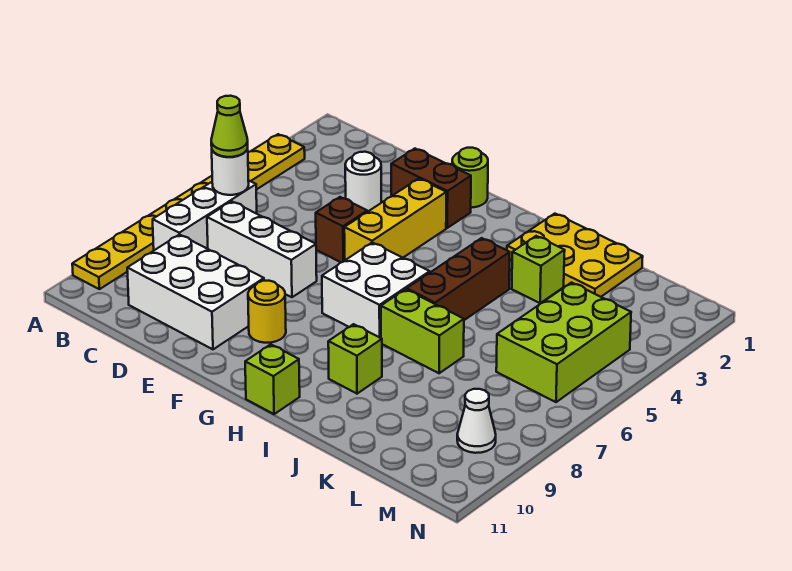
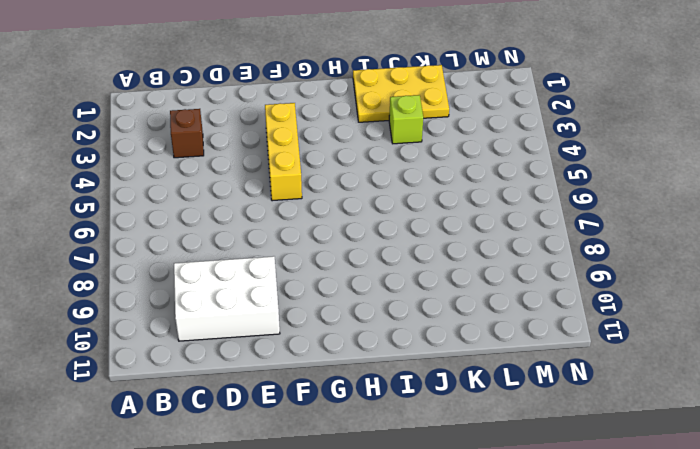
brown 1x1 brick [170,109,204,158] -> brown 1x1 brick moved to [316,197,367,262]
none -> yellow 1x8 plate [72,134,305,289]
none -> white 1x3 brick [153,180,257,250]
none -> white 1x3 brick [207,201,317,297]

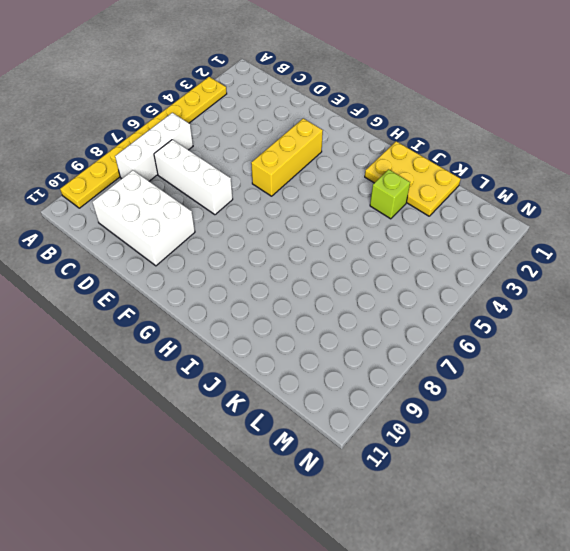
none -> white 1x1 round brick [345,152,381,212]
none -> brown 1x2 brick [391,149,471,228]
none -> brown 1x1 brick [316,197,367,262]

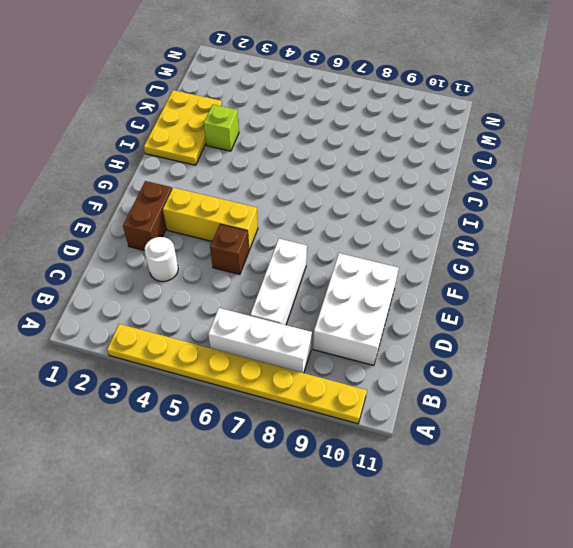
none -> lime 1x1 round brick [452,148,488,208]
none -> yellow 1x1 round brick [248,281,286,343]
none -> white 2x2 brick [322,243,430,338]

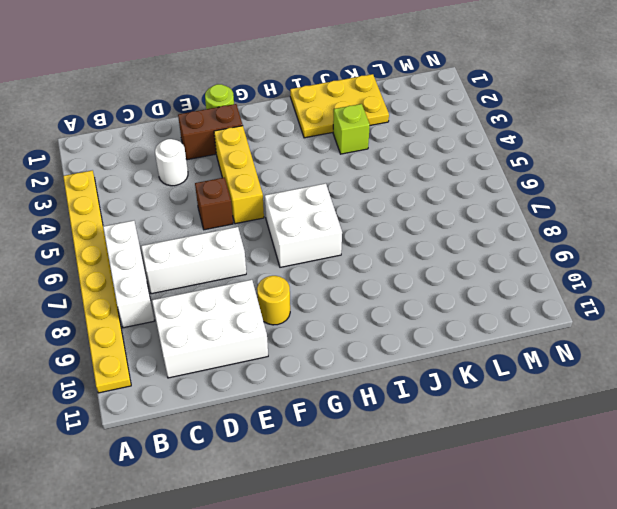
none -> lime 1x1 brick [245,344,300,414]
none -> brown 1x3 brick [407,238,510,320]
none -> lime 1x2 brick [381,289,464,373]

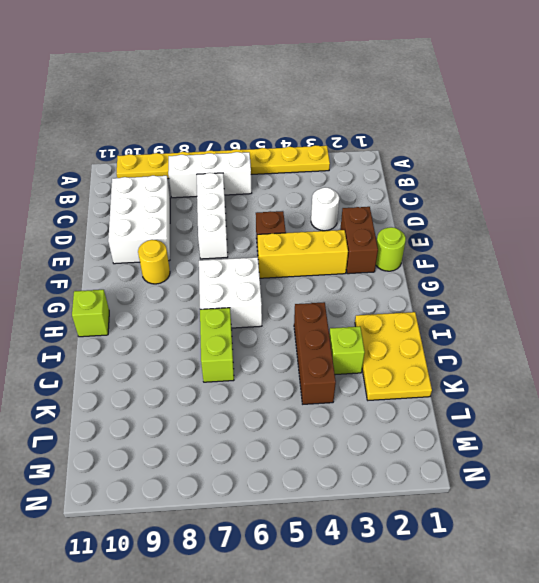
brown 1x3 brick [294,302,336,404] -> brown 1x3 brick turned to [407,238,510,320]
none -> lime 1x1 brick [328,324,382,394]
none -> lime 2x3 brick [496,283,631,402]
none -> white 1x1 cone [457,389,496,453]

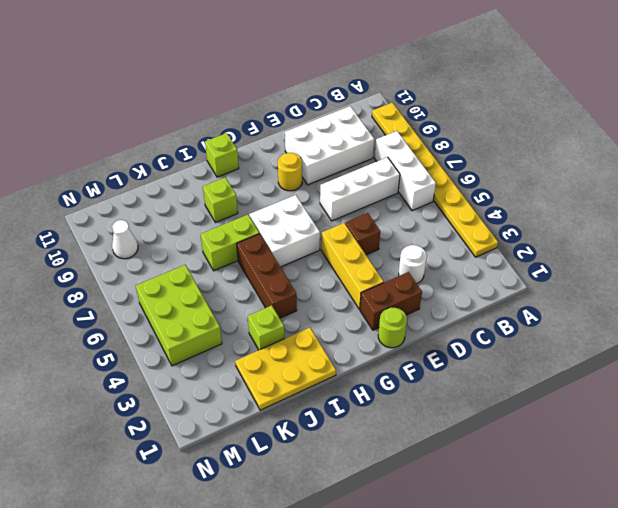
none -> white 1x1 round brick [212,149,249,195]
none -> lime 1x1 cone [211,96,248,157]

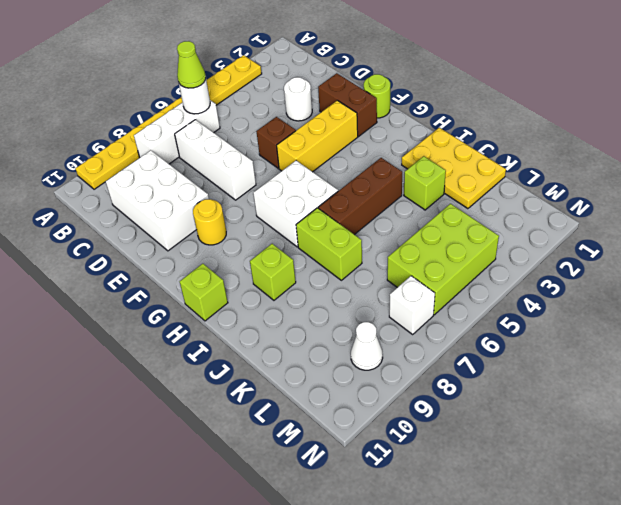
white 1x1 brick [389,276,435,334] -> none

